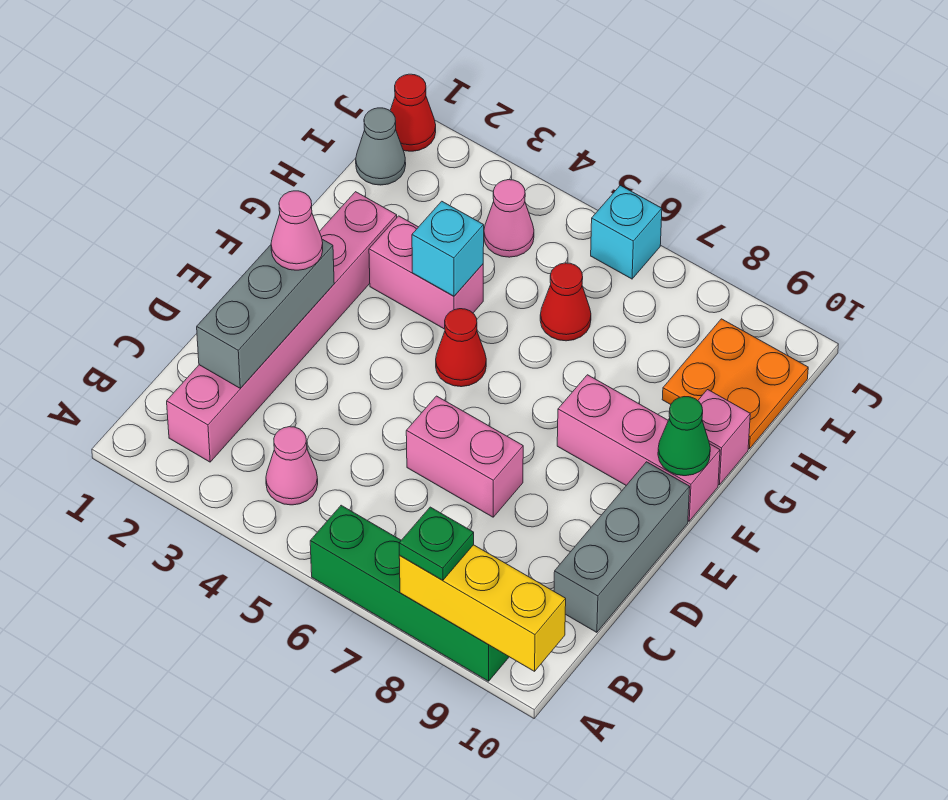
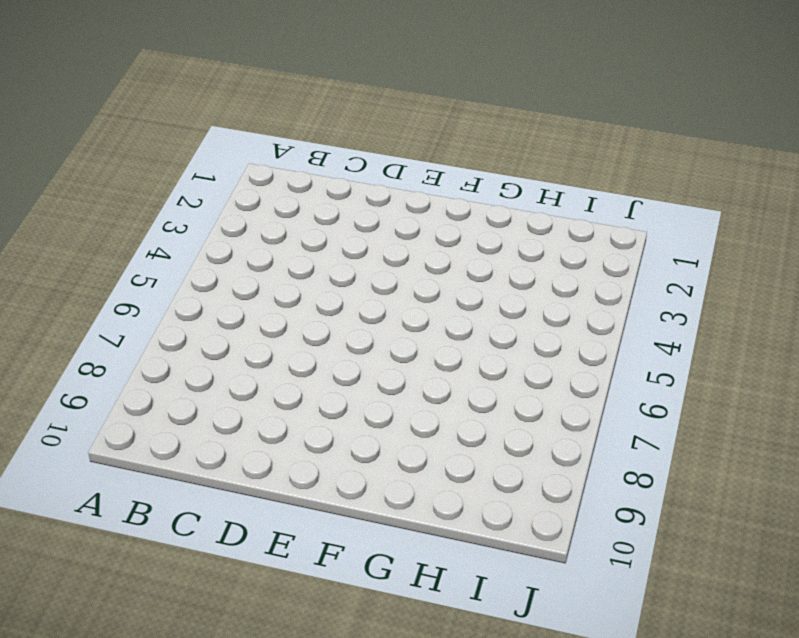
none -> green 1x4 brick [310,505,509,681]
none -> pink 1x6 brick [167,192,397,462]
none -> pink 1x1 cone [266,427,318,505]

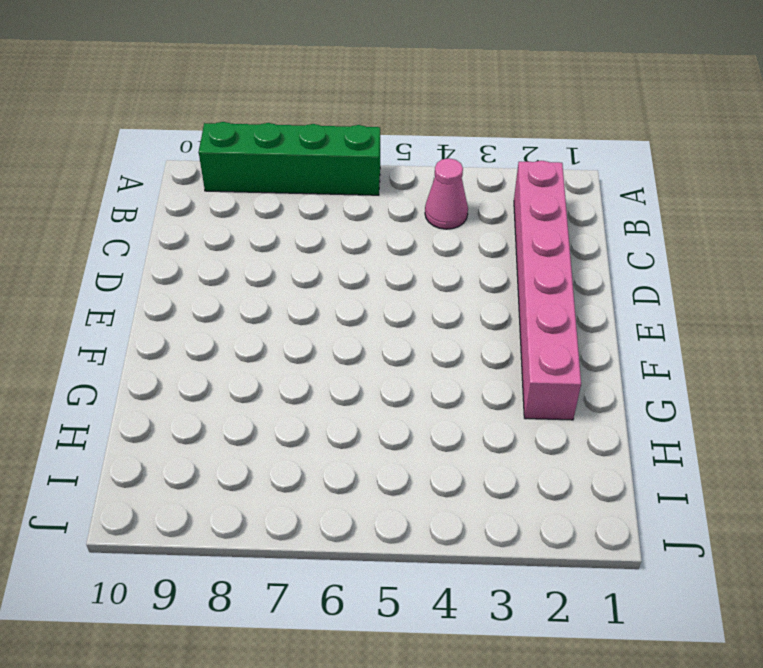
none -> grey 1x3 brick [554,462,690,632]
none -> pink 1x2 brick [406,396,523,517]
none -> red 1x1 cone [436,309,486,387]

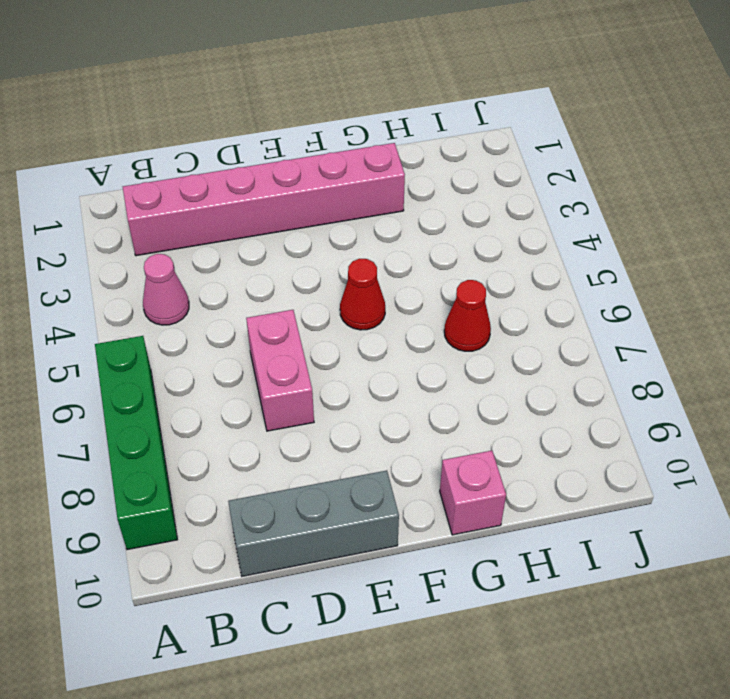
none -> pink 1x3 brick [557,375,720,521]
none -> pink 1x2 brick [369,216,483,329]
none -> orange 2x2 plate [662,319,808,449]

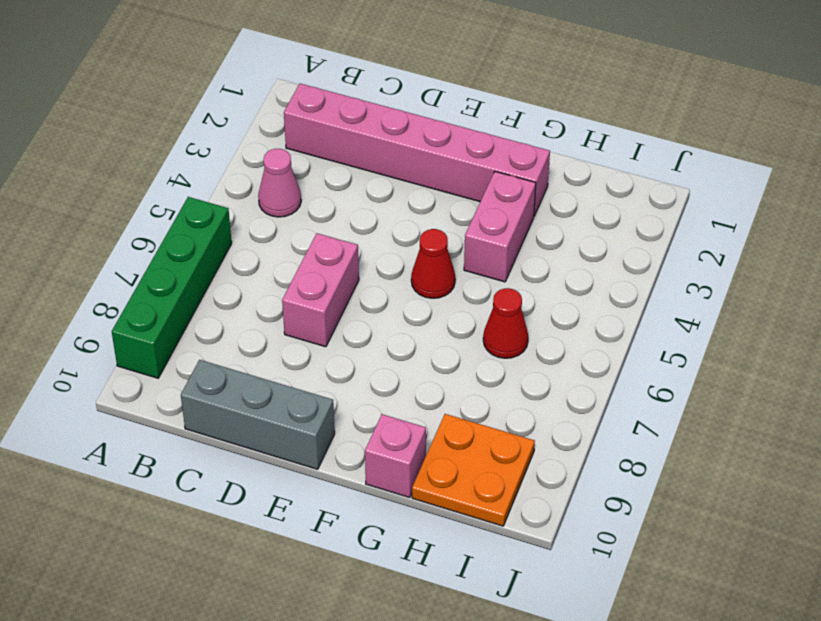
none -> pink 1x3 brick [557,375,720,521]
none -> grey 1x1 cone [356,108,406,185]
none -> pink 1x1 cone [484,180,534,257]

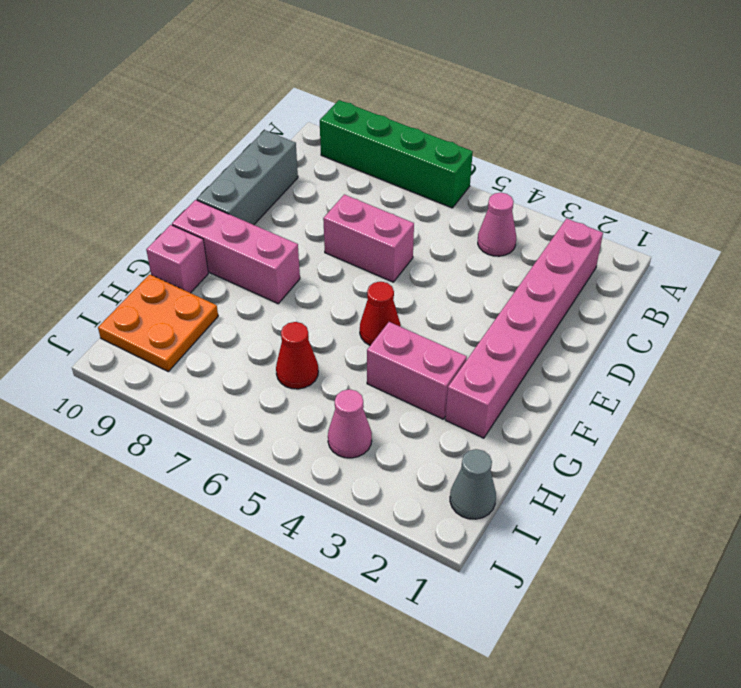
none -> red 1x1 cone [390,74,436,151]
none -> cyan 1x1 brick [591,185,662,279]
none -> yellow 1x3 brick [399,545,566,671]

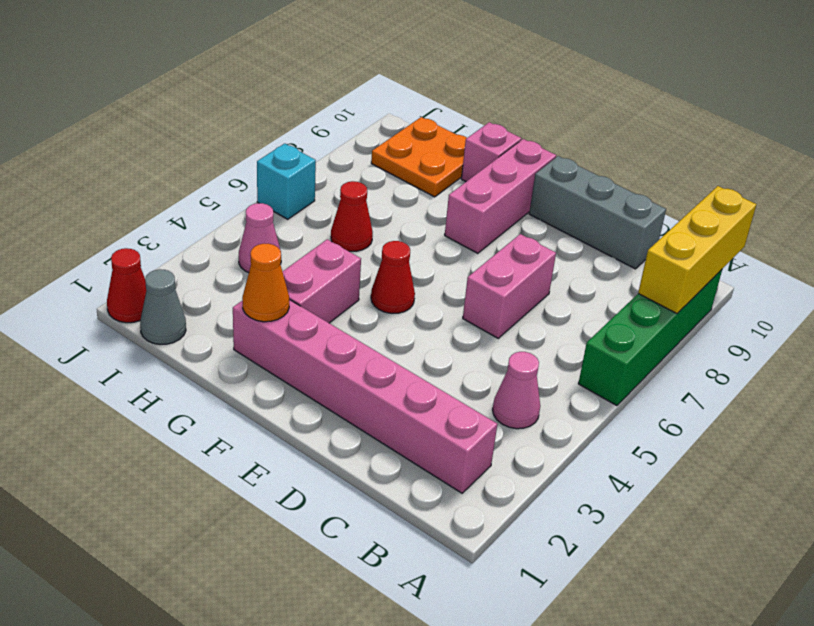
orange 1x1 cone [242,244,289,322] -> none
none -> grey 1x3 brick [197,239,334,388]
none -> green 1x1 cone [658,397,710,476]
none -> cyan 1x1 brick [412,201,484,296]

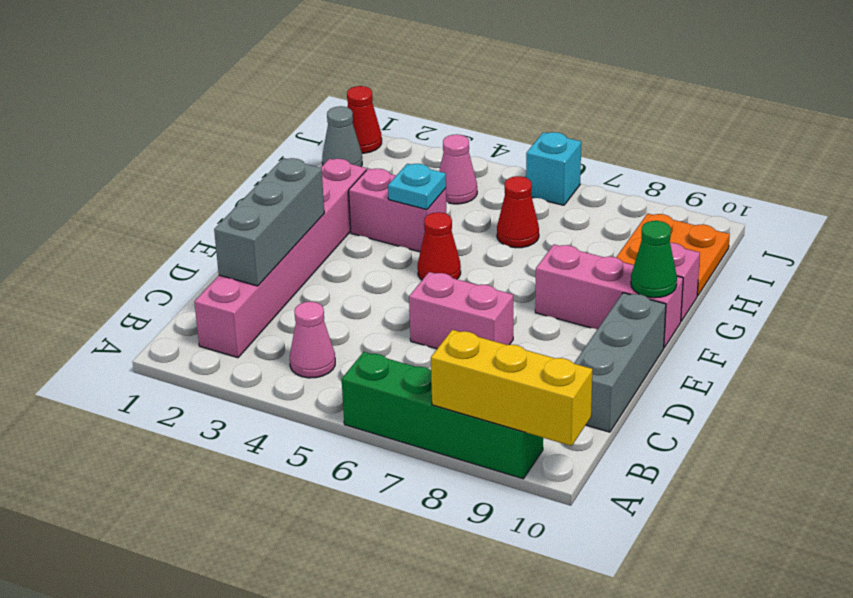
cyan 1x1 plate [388,164,446,210] -> cyan 1x1 brick [412,201,484,296]
none -> green 1x1 plate [399,507,474,580]
none -> pink 1x1 cone [271,191,323,270]

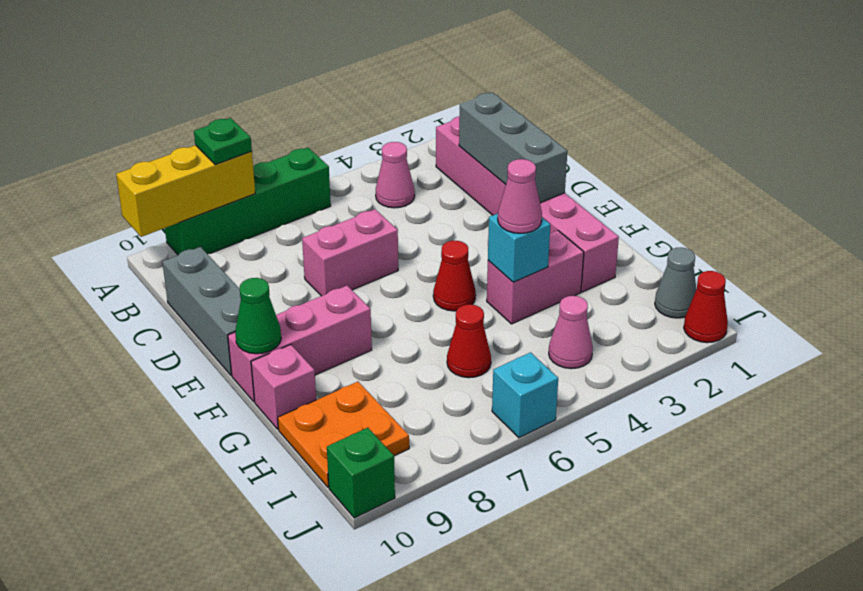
pink 1x1 cone [498,159,542,233] -> pink 1x1 cone moved to [271,191,323,270]
green 1x1 brick [327,428,395,518] -> none

